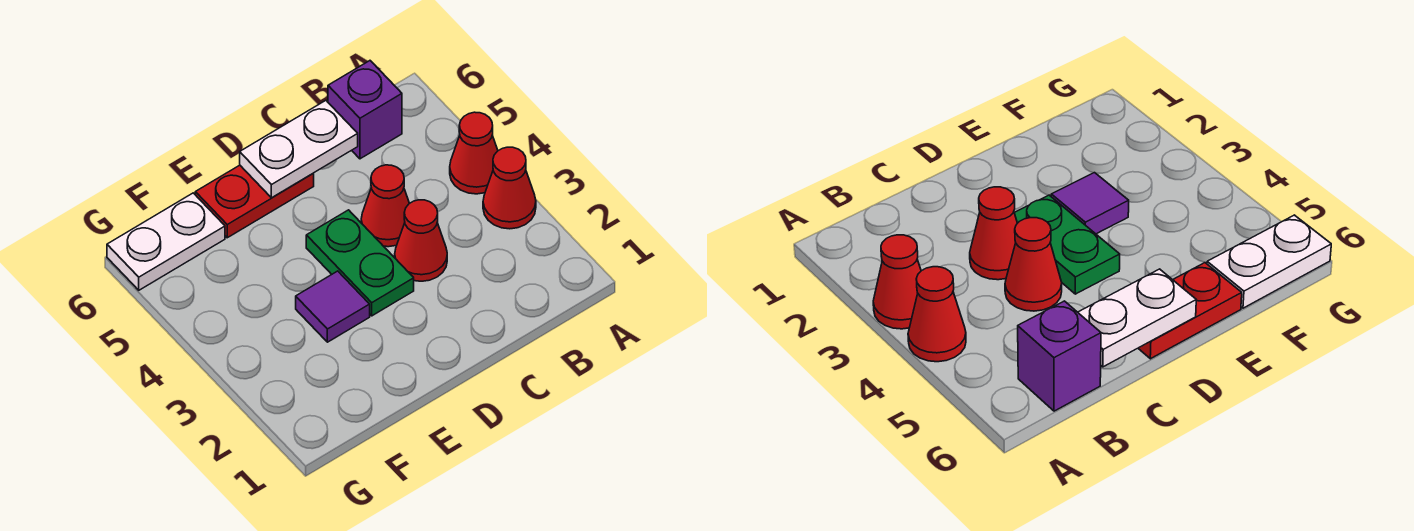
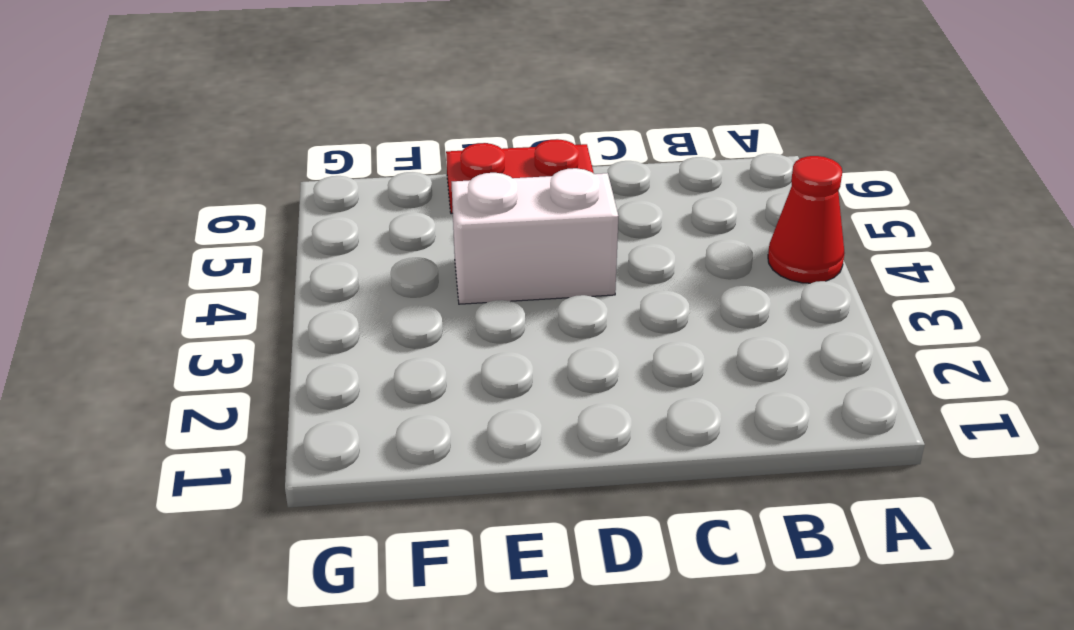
white 1x2 brick [452,168,619,304] -> green 1x2 plate [306,210,414,316]
none -> red 1x1 cone [483,147,536,229]
none -> purple 1x1 brick [328,61,402,159]

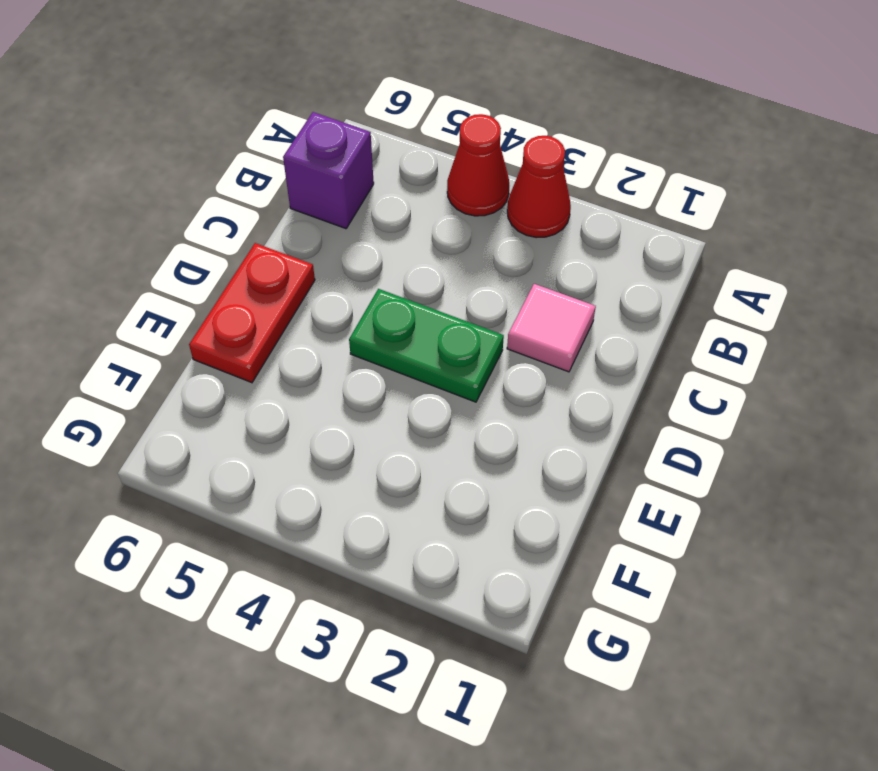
pink 1x1 tile [507,284,596,372] -> none
none -> red 1x1 cone [395,200,447,281]
none -> red 1x1 cone [361,165,409,247]

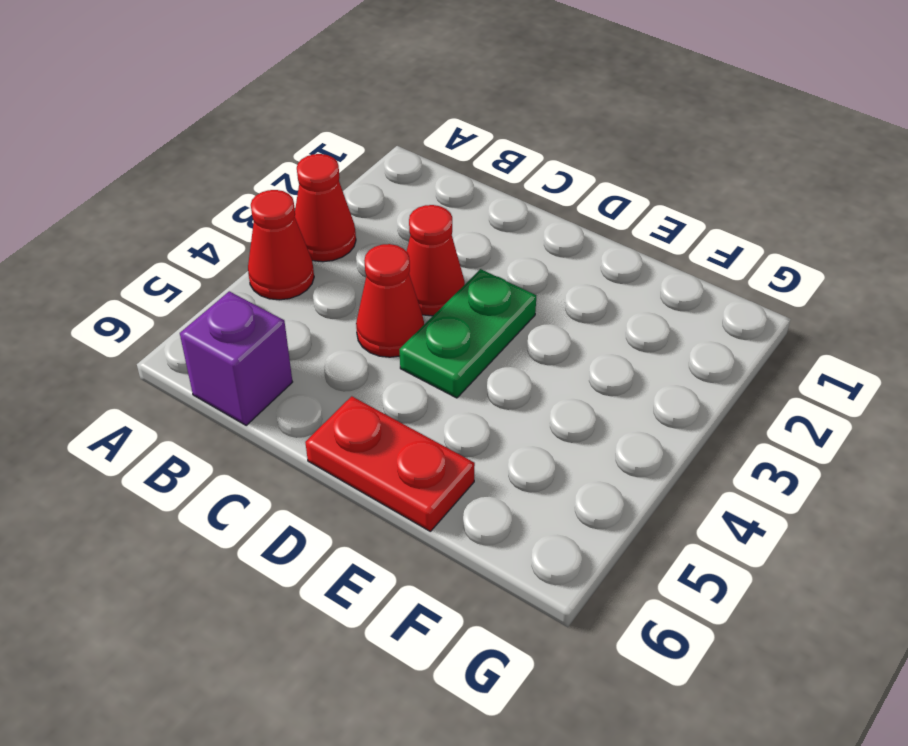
none -> purple 1x1 tile [296,271,370,342]
none -> white 1x2 plate [107,193,225,290]

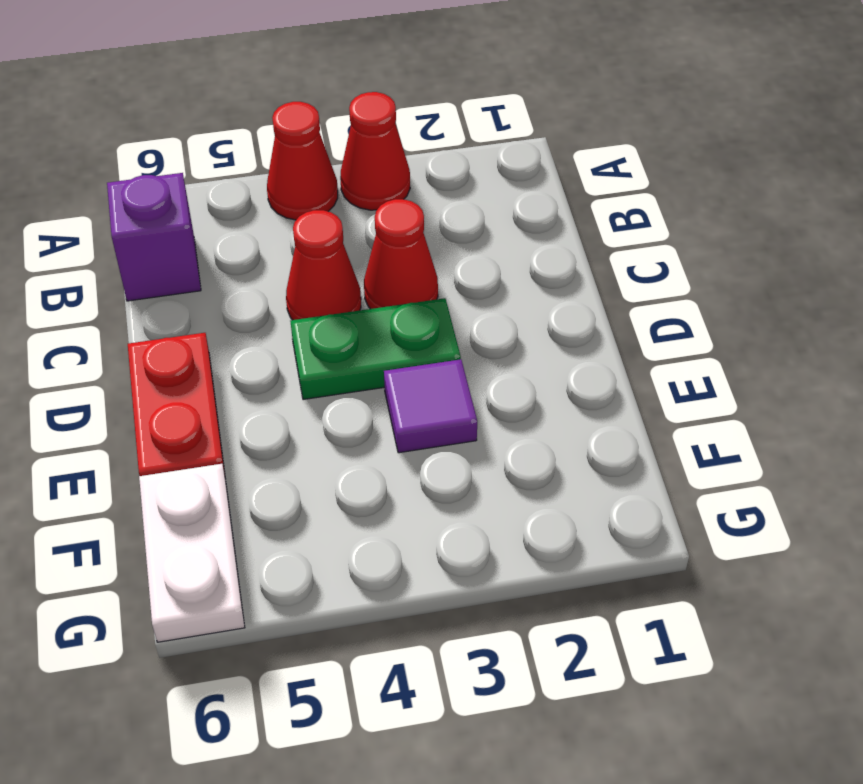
none -> white 1x2 plate [240,101,358,198]

